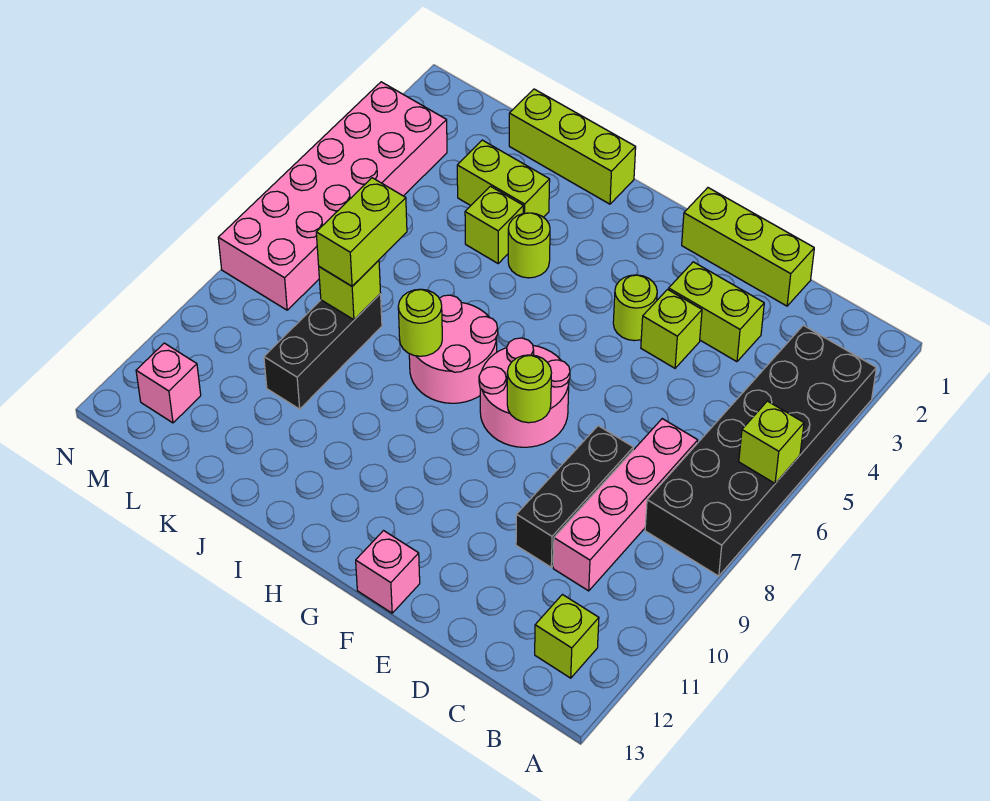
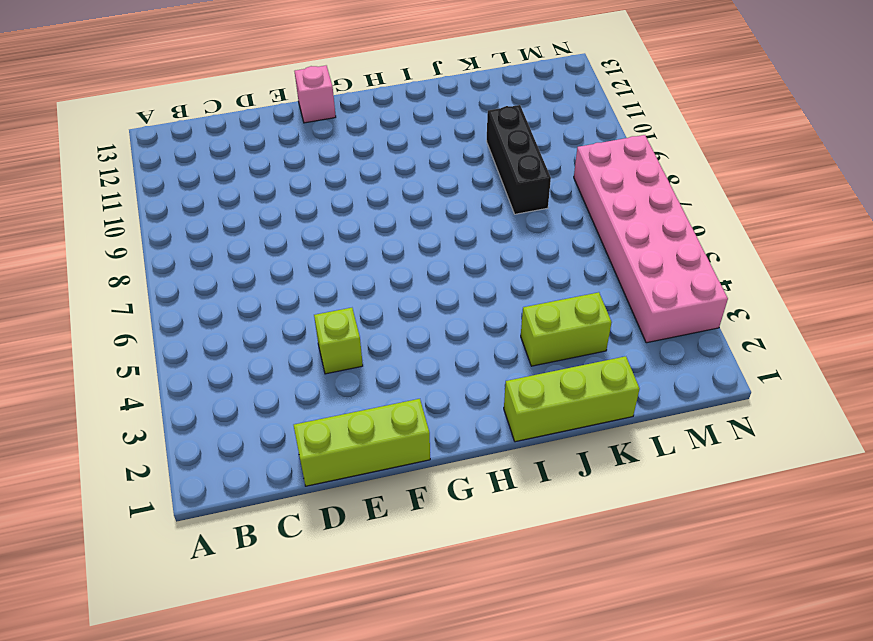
none -> black 2x6 brick [645,325,876,576]
none -> lime 1x1 brick [535,595,599,678]
none -> pink 1x4 brick [553,419,698,591]

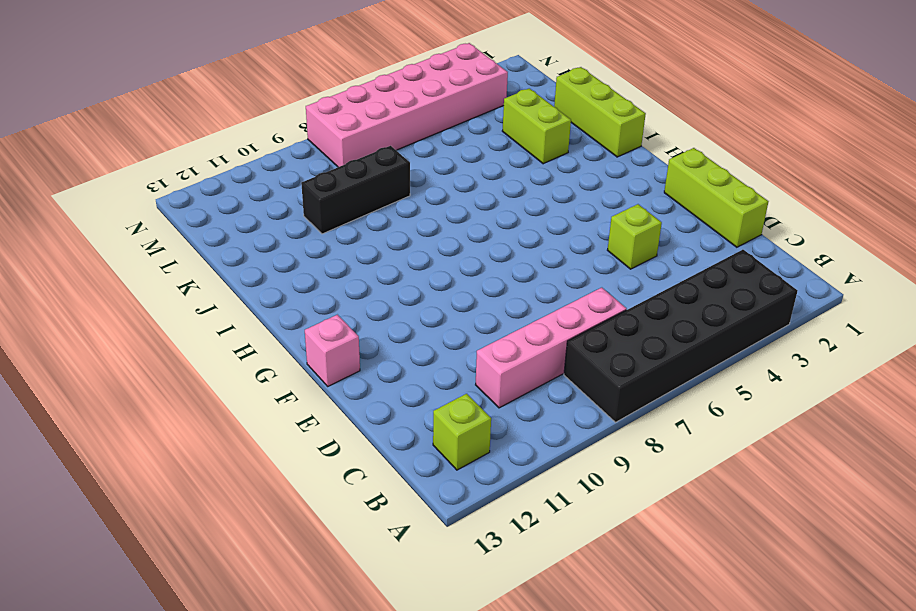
none -> lime 1x2 brick [669,262,764,362]
none -> black 1x3 brick [516,426,633,567]
none -> lime 1x1 round brick [613,275,657,341]

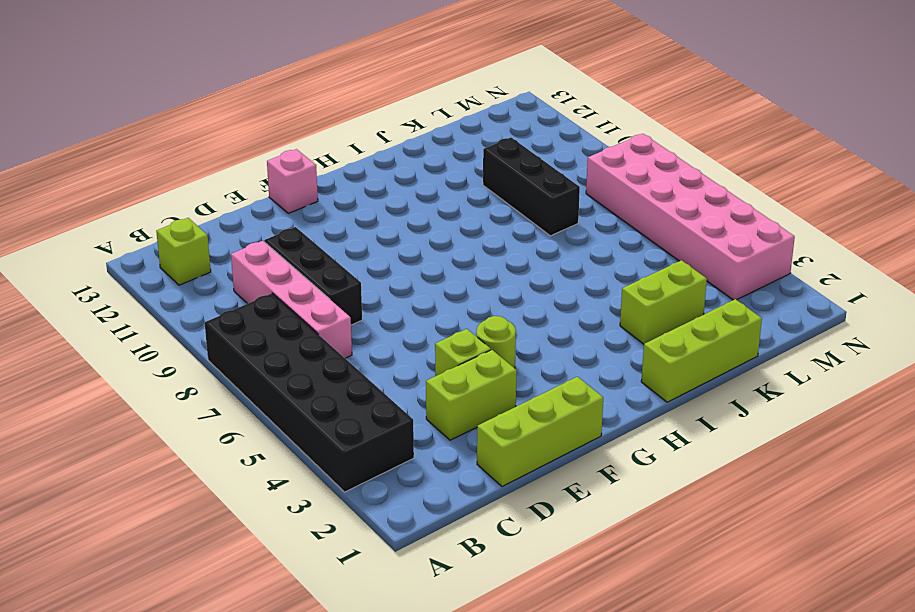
none -> pink 2x2 round brick [479,338,570,447]
none -> pink 2x2 round brick [409,295,498,403]
none -> lime 1x1 round brick [508,213,550,278]

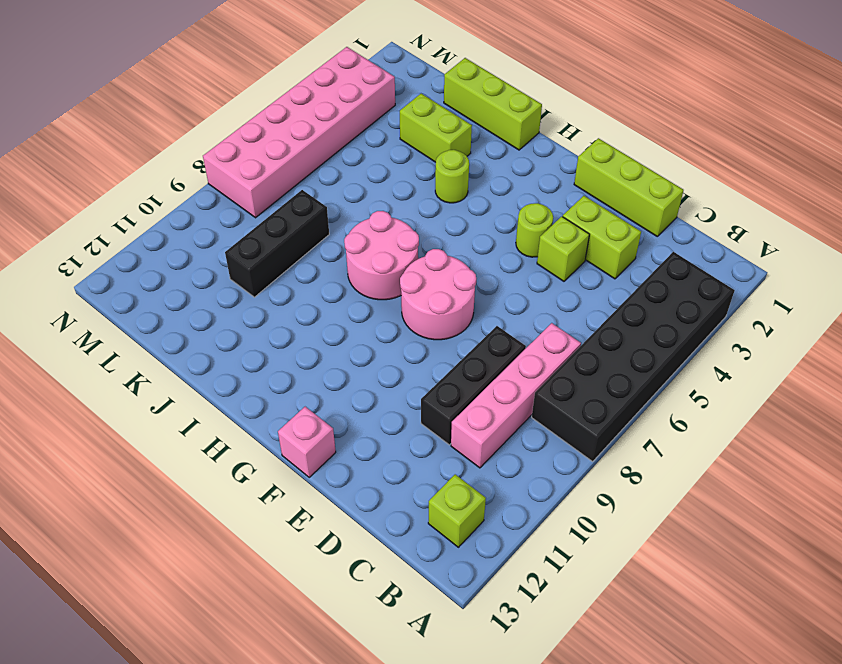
none -> lime 1x1 brick [465,186,523,263]
none -> pink 1x1 brick [136,343,201,423]
none -> lime 1x1 brick [739,401,804,483]

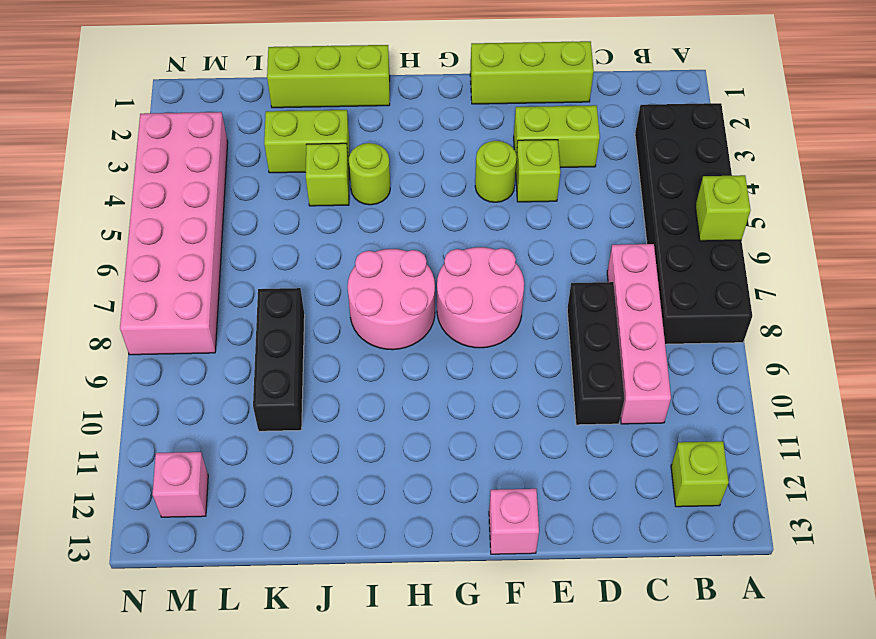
none -> lime 1x1 round brick [507,355,551,423]
none -> lime 1x1 round brick [398,289,442,356]
none -> lime 1x1 brick [319,260,381,320]

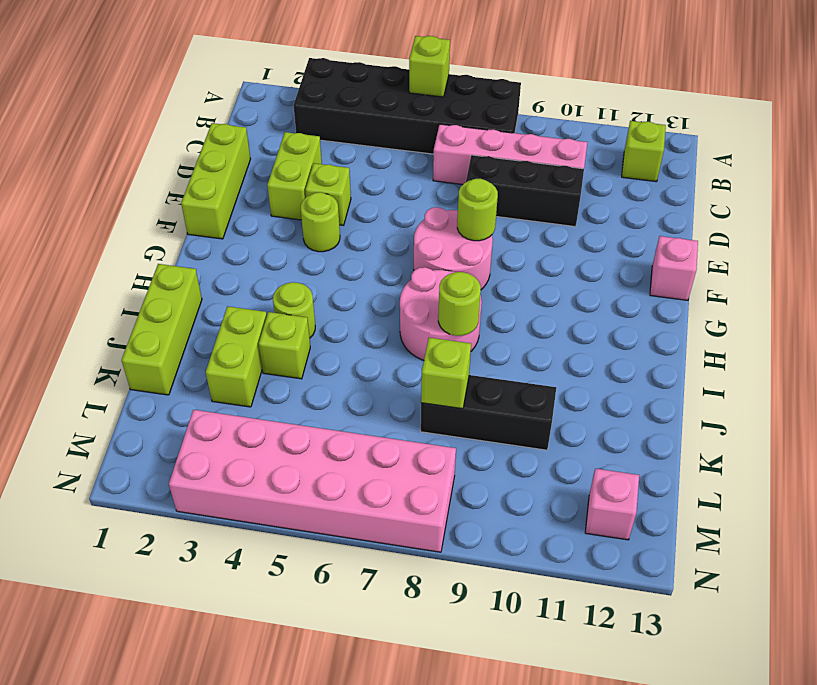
none -> lime 1x2 brick [316,178,407,286]

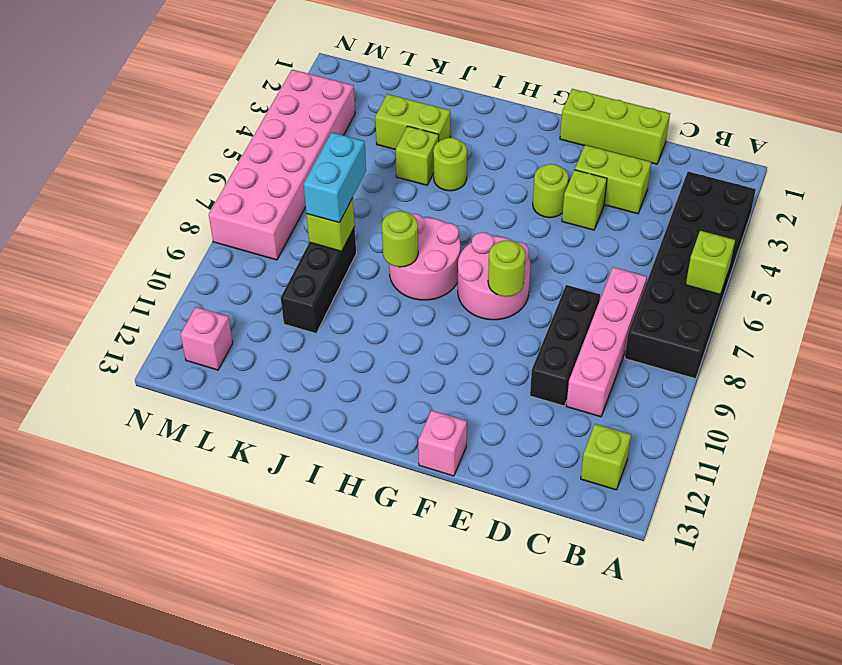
cyan 1x2 brick [304,132,366,223] -> lime 1x2 brick [316,178,407,286]
none -> lime 1x3 brick [509,89,636,204]

